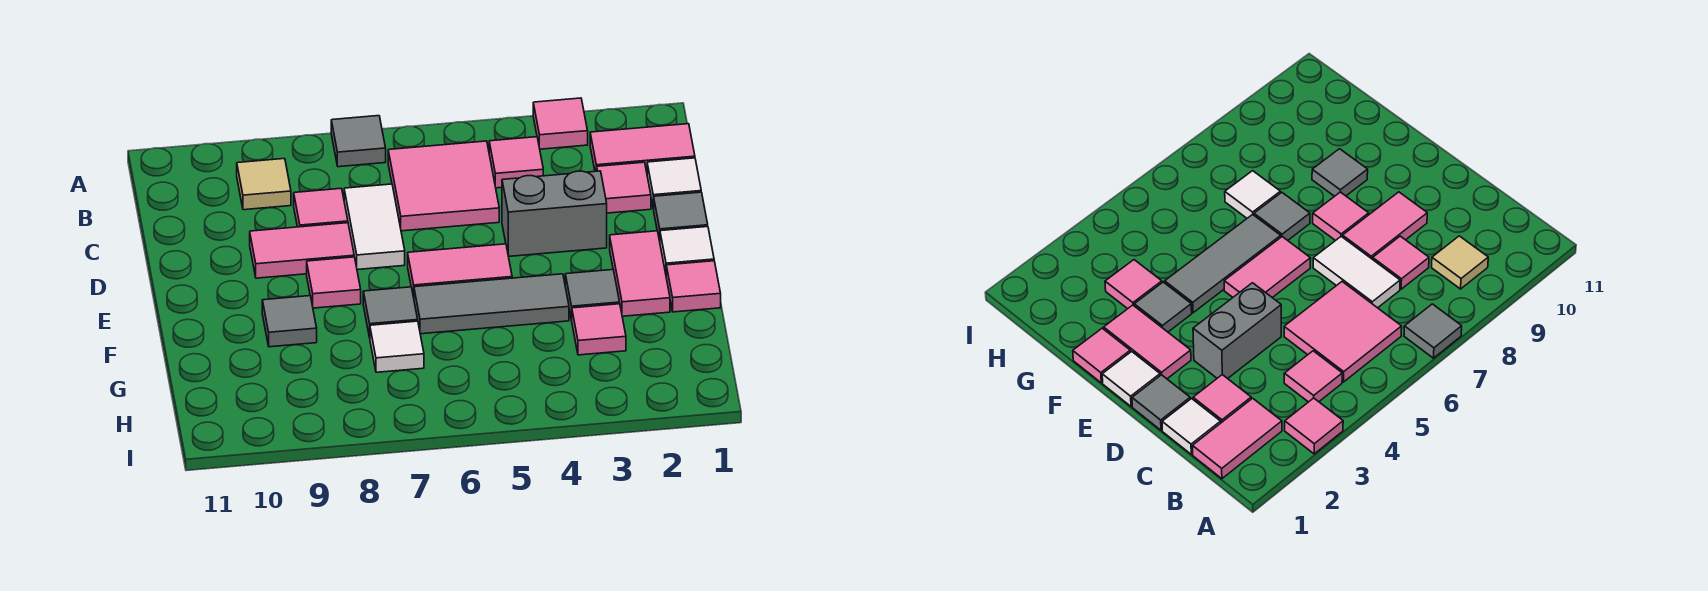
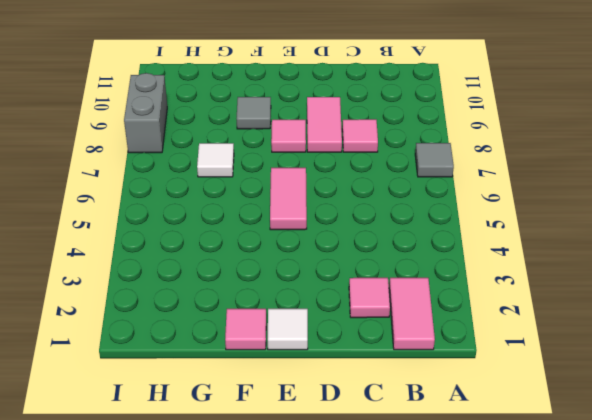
grey 1x2 brick [124,73,167,153] -> grey 1x2 brick moved to [502,171,607,257]
none -> pink 1x1 tile [533,98,588,149]
none -> pink 1x1 tile [489,137,543,188]
none -> pink 2x2 tile [388,141,499,231]

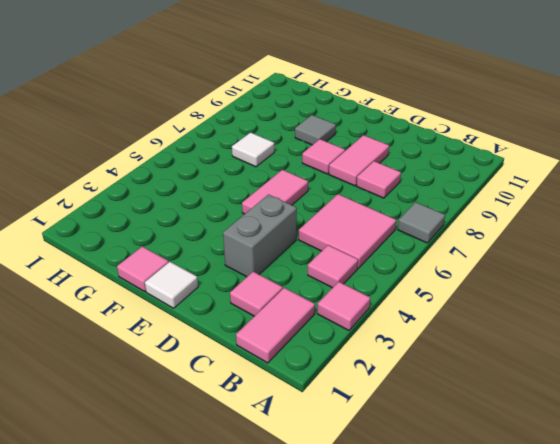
none -> tan 1x1 tile [237,159,291,210]
none -> white 1x1 tile [647,158,701,209]
none -> white 1x2 tile [344,184,405,270]

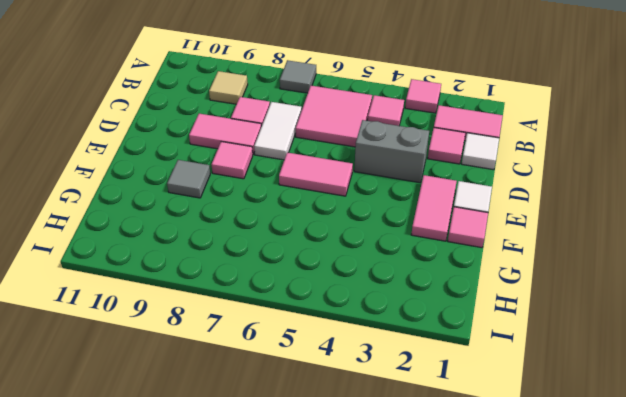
none -> grey 1x1 tile [654,192,708,241]
none -> grey 1x1 tile [565,270,620,320]
none -> grey 1x3 tile [414,274,569,334]

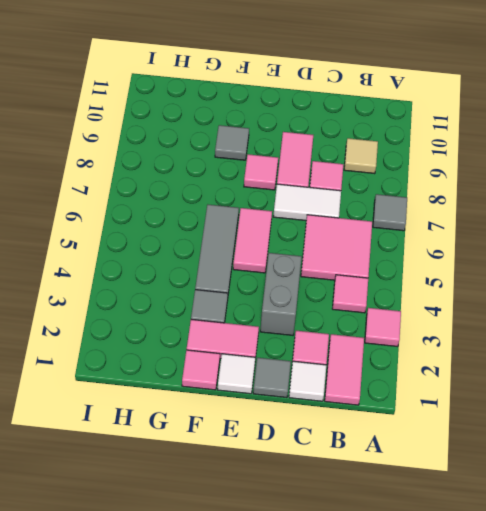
none -> grey 1x1 tile [363,287,418,338]
none -> pink 1x1 tile [572,304,626,355]
none -> white 1x1 tile [370,321,424,372]

